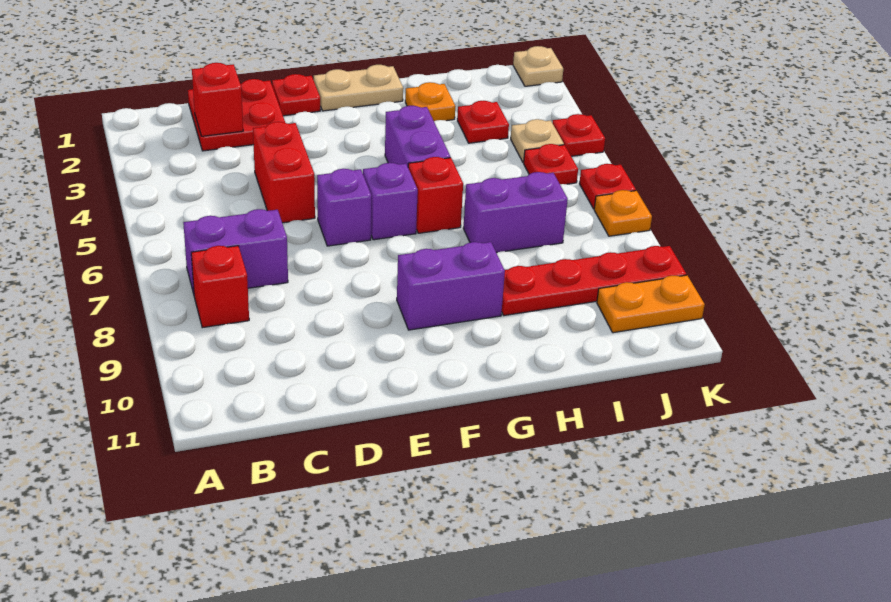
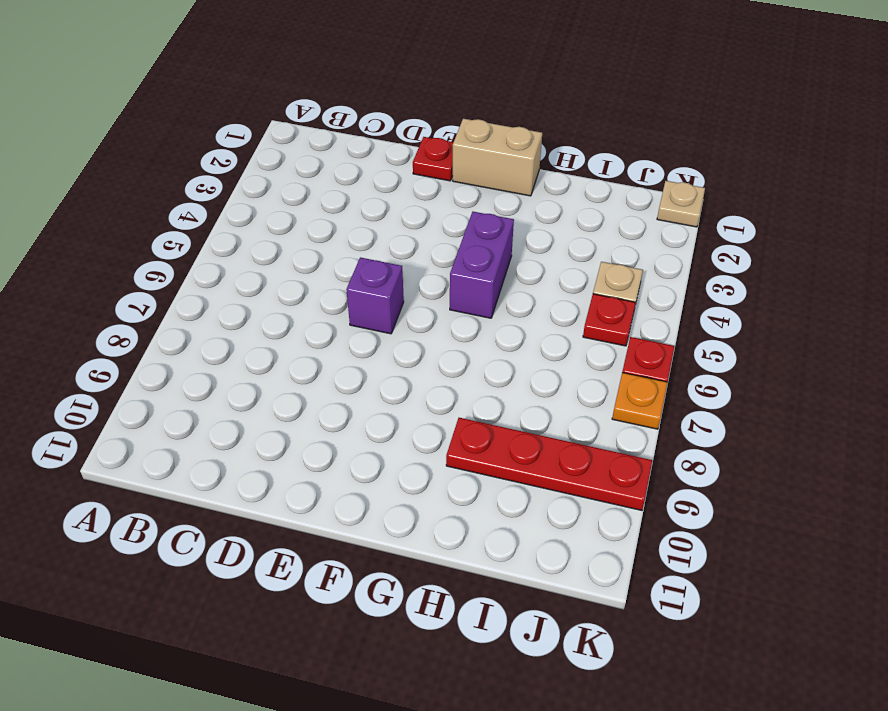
tan 1x2 brick [453,119,542,196] -> tan 1x2 plate [314,65,403,111]
none -> purple 1x2 brick [183,209,288,294]
none -> red 1x1 brick [191,246,249,328]
none -> red 2x2 plate [188,79,285,151]

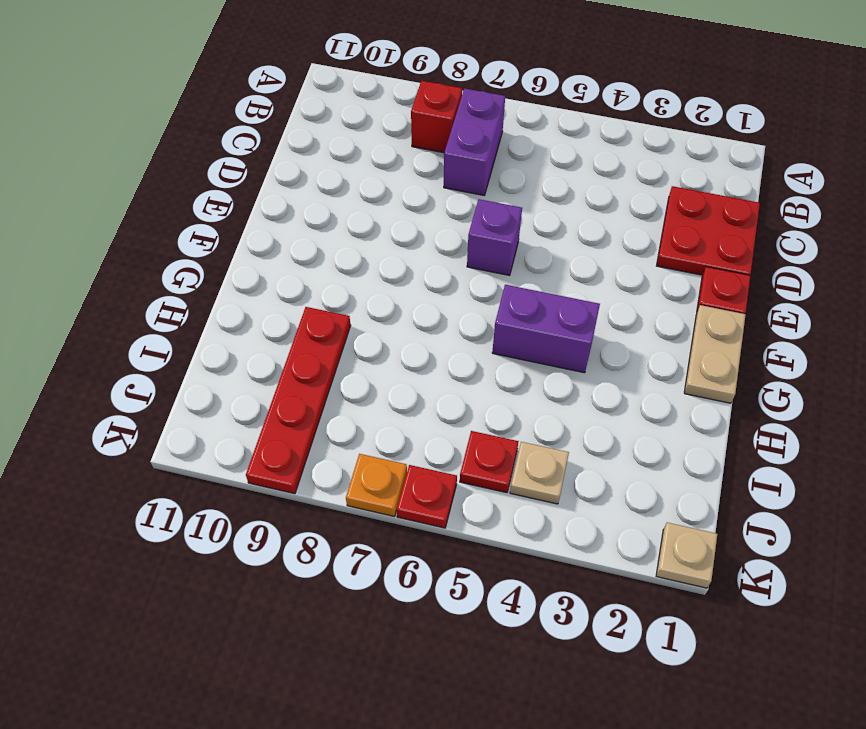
none -> red 1x2 brick [253,122,315,223]
none -> purple 1x1 brick [363,163,418,240]
none -> purple 1x2 brick [397,242,505,330]

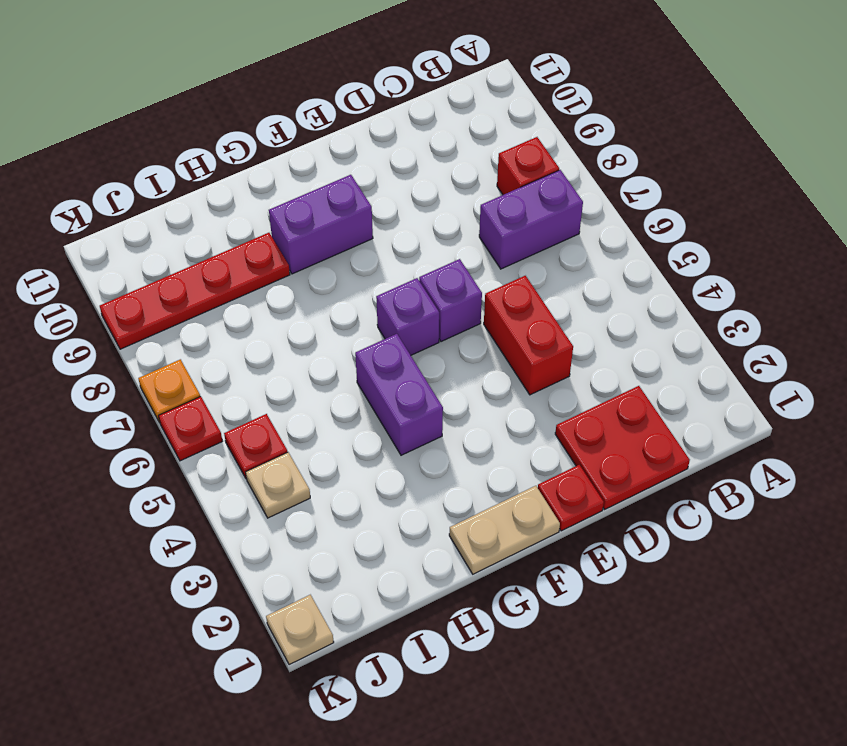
none -> red 1x1 brick [408,157,463,233]
none -> orange 1x1 plate [405,82,455,121]
none -> purple 1x2 brick [463,172,568,253]

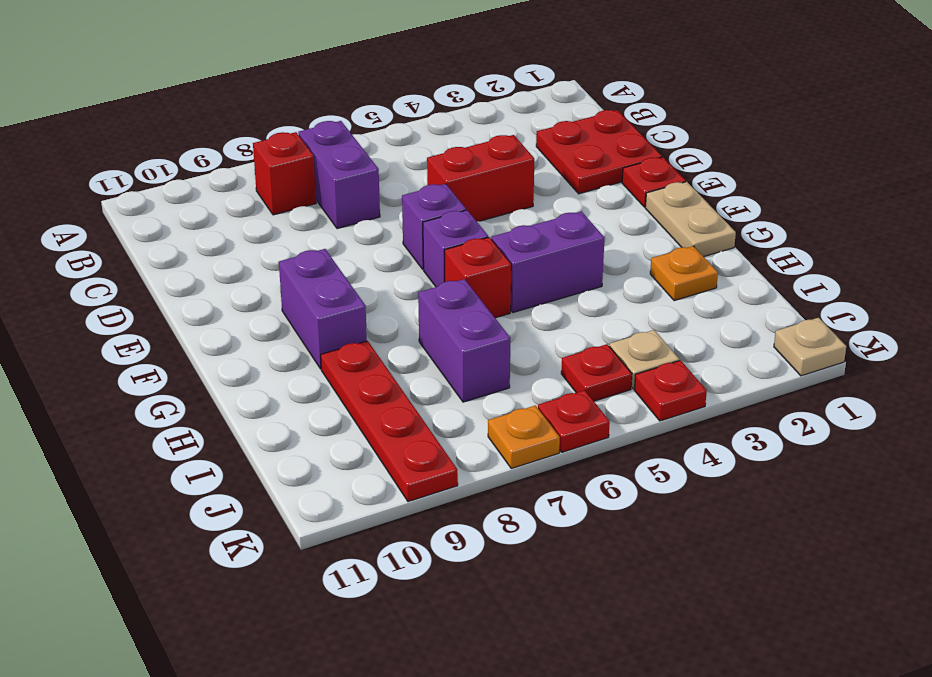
none -> red 1x1 plate [457,101,509,143]
none -> orange 1x2 plate [597,275,705,333]
none -> red 1x1 brick [192,63,243,136]

